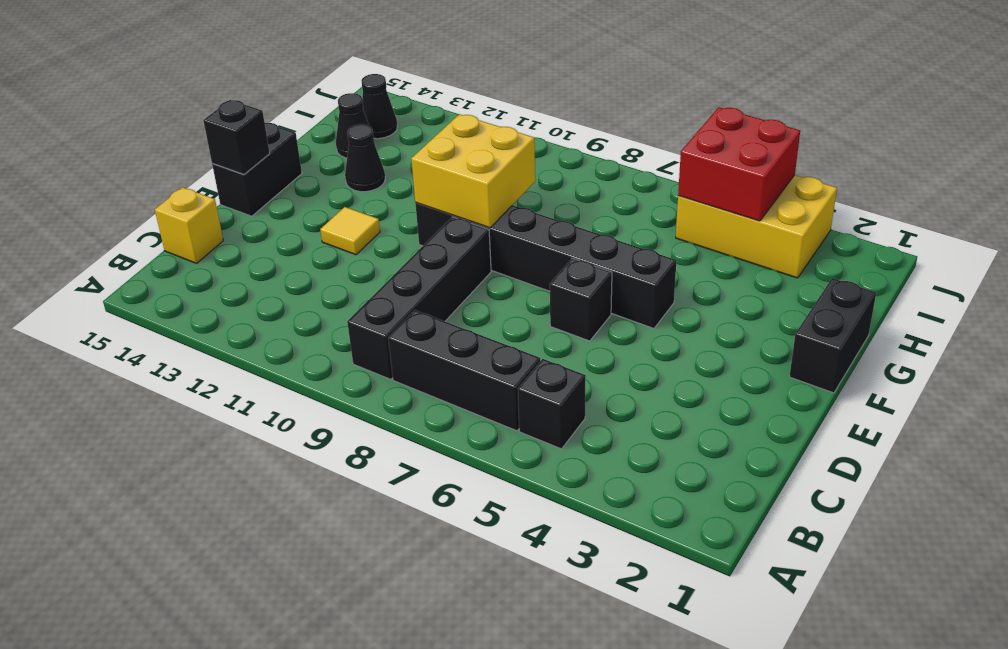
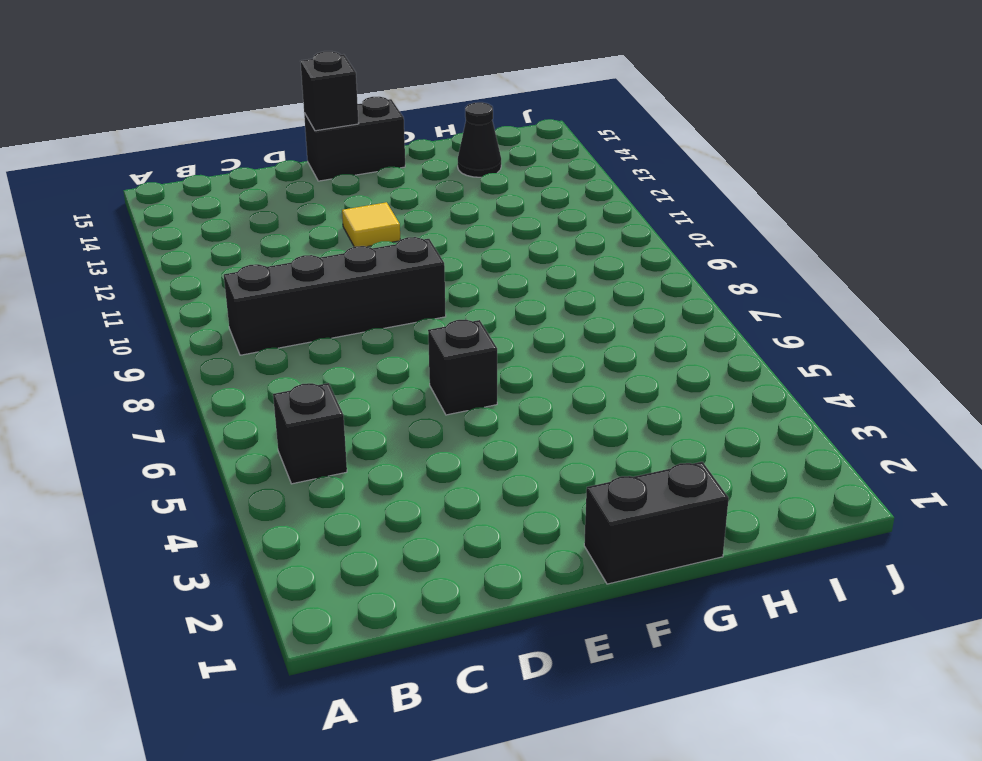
none -> black 1x3 brick [388,310,540,431]
none -> yellow 1x1 brick [155,187,223,263]
none -> black 1x6 brick [415,203,677,328]

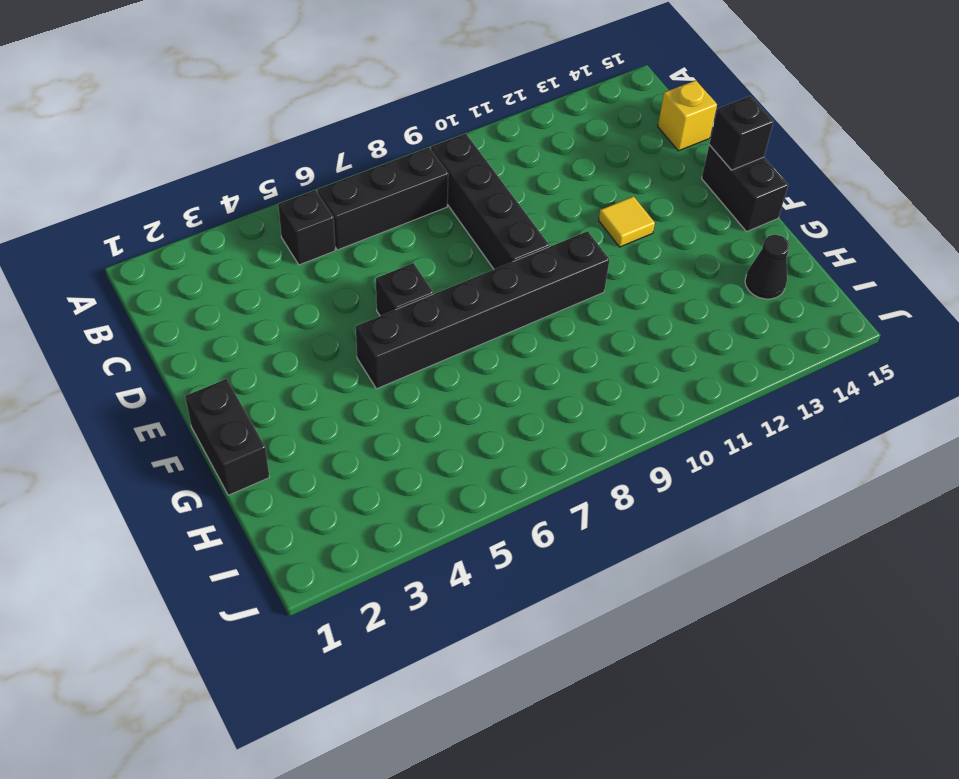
none -> black 1x1 cone [345,124,385,192]
none -> yellow 2x3 brick [676,175,837,278]
none -> black 1x1 cone [361,74,397,139]

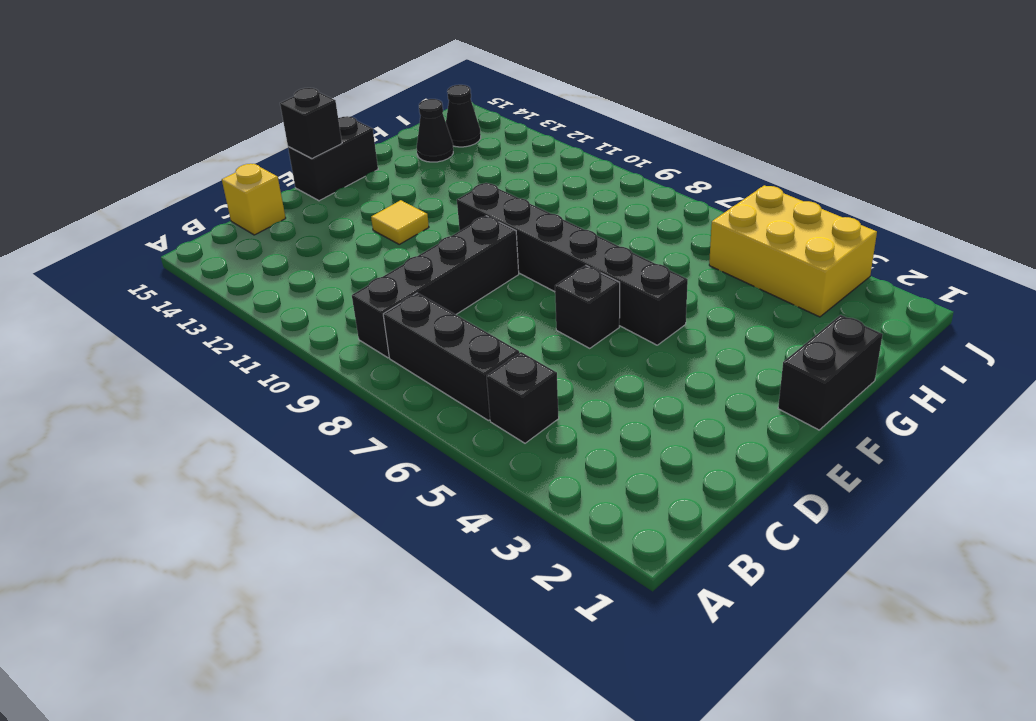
none -> black 1x1 cone [345,124,385,192]
none -> yellow 2x2 brick [411,114,535,228]
none -> red 2x2 brick [678,107,800,221]

